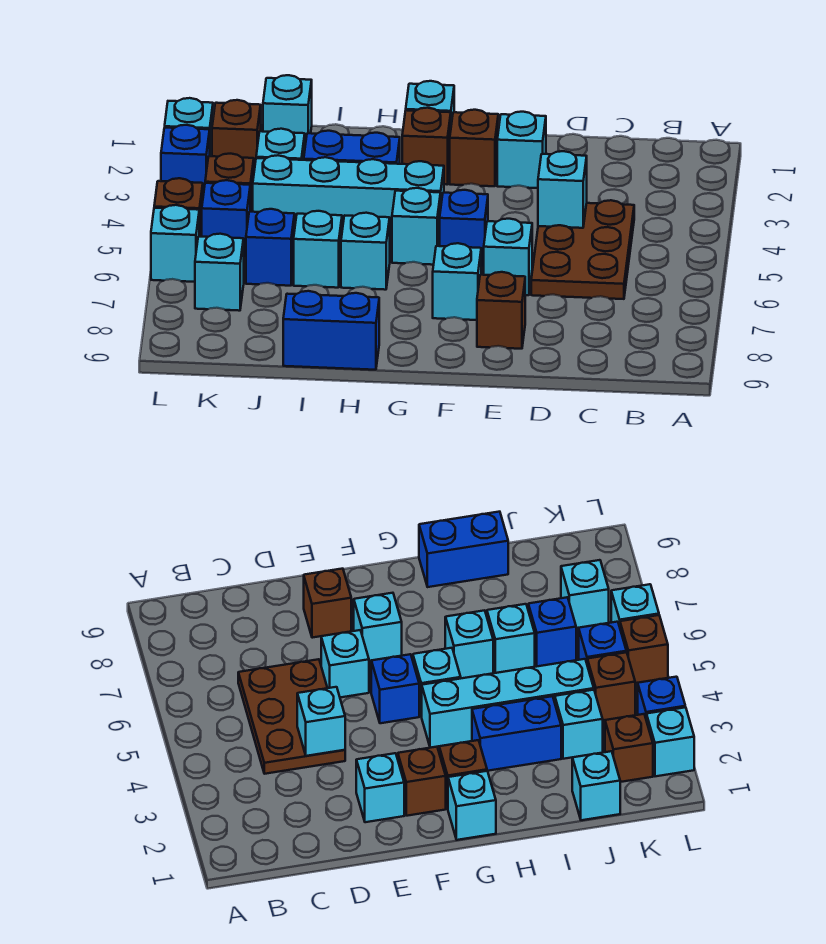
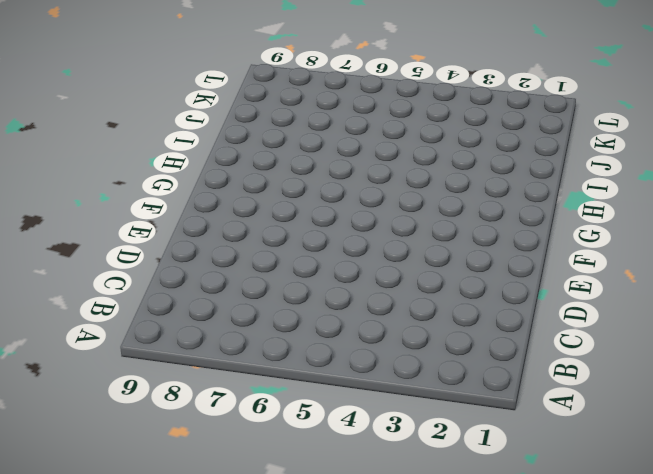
none -> brown 2x3 plate [531,200,634,299]
none -> cyan 1x1 brick [497,112,546,188]
none -> cyan 1x1 brick [484,219,532,295]

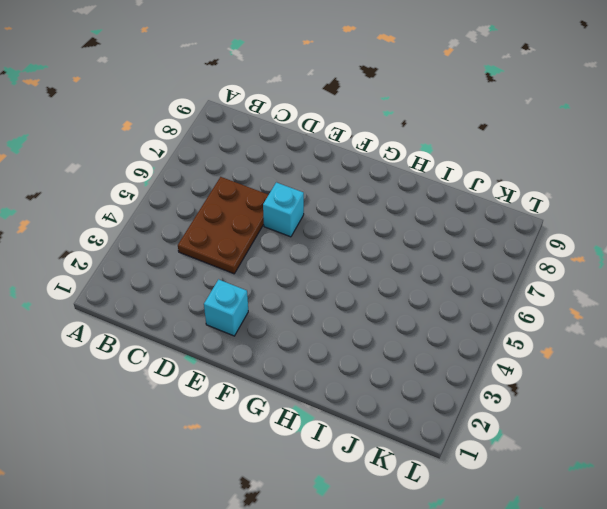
none -> brown 1x1 brick [477,272,525,349]
none -> brown 1x1 brick [450,110,498,186]
none -> blue 1x1 brick [440,190,488,267]

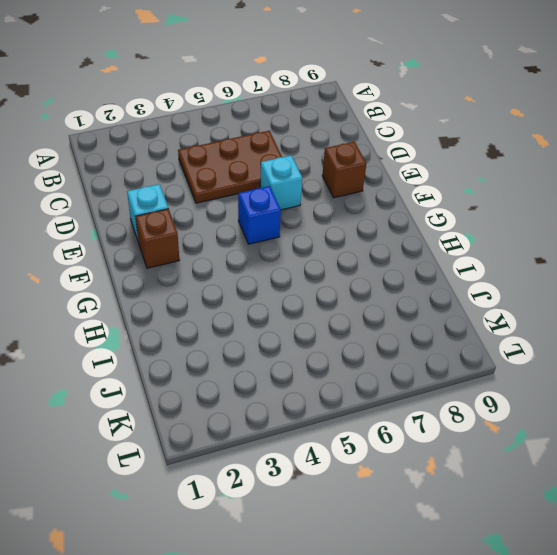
none -> cyan 1x1 brick [433,243,481,320]
none -> cyan 1x1 brick [406,81,454,125]
none -> brown 1x1 brick [402,108,451,184]

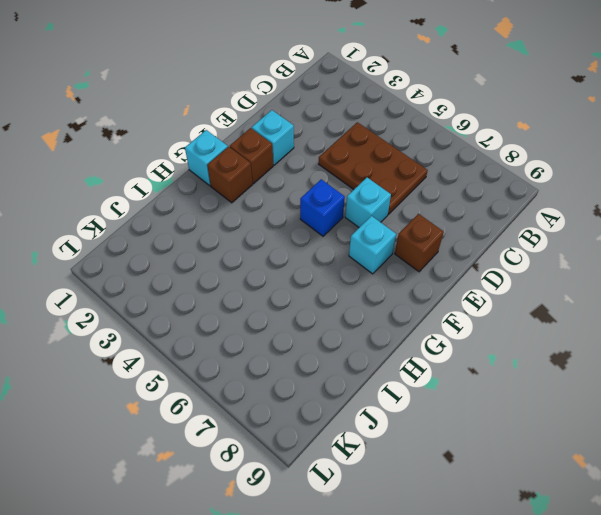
none -> cyan 1x4 brick [253,155,444,236]
none -> cyan 1x1 brick [392,188,441,265]
none -> blue 1x2 brick [304,131,400,164]

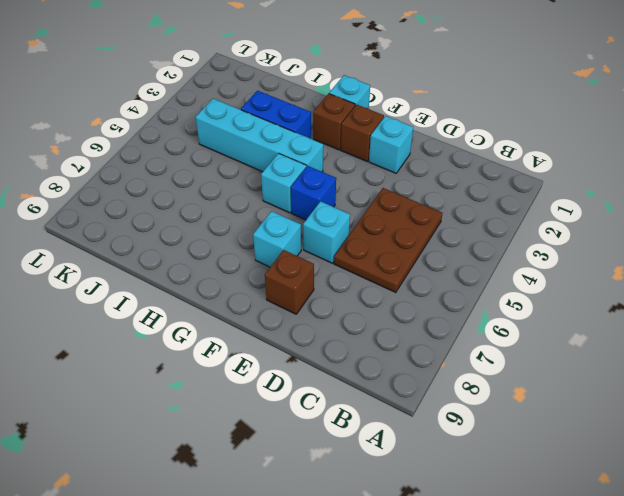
none -> cyan 1x1 brick [341,213,390,290]
none -> blue 1x2 brick [283,291,379,370]
none -> cyan 1x1 brick [294,211,342,288]

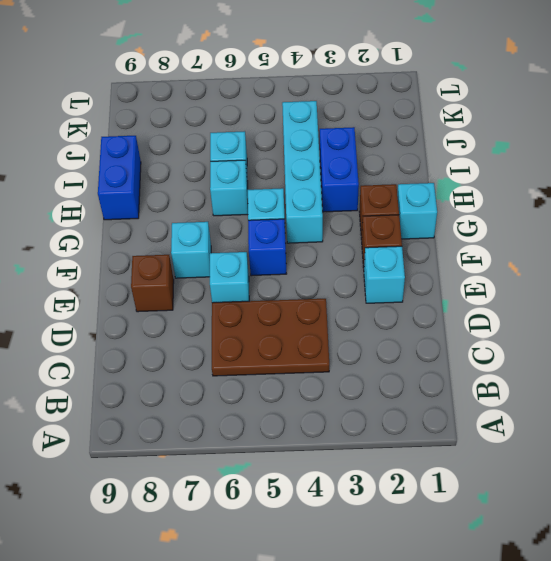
none -> cyan 1x1 brick [263,75,312,145]
none -> cyan 1x1 brick [256,129,305,160]
none -> blue 1x1 brick [246,209,294,286]

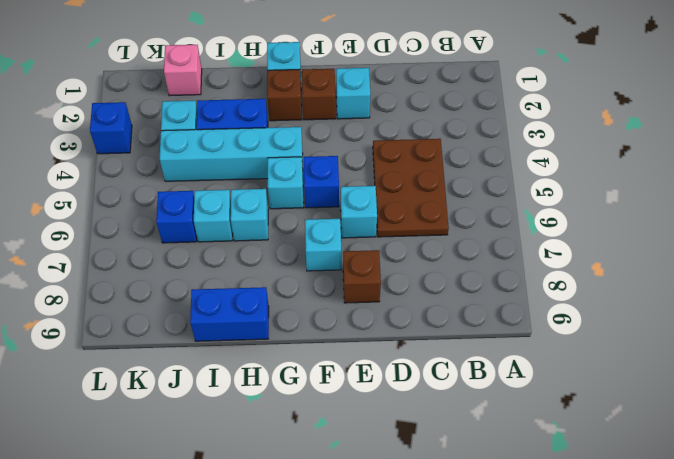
pink 1x1 brick [164,45,202,96] -> cyan 1x1 brick [263,75,312,145]
none -> brown 1x1 brick [212,100,261,170]
none -> brown 1x1 brick [205,154,254,212]
none -> blue 1x1 brick [202,180,250,257]

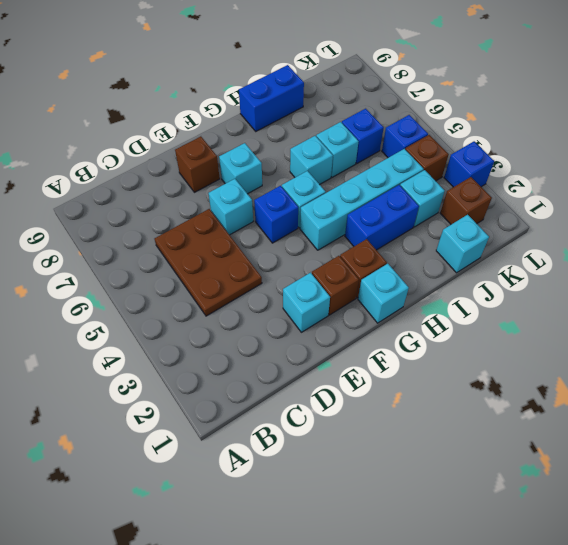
none -> cyan 1x1 brick [195,234,244,311]
none -> cyan 1x1 brick [165,98,213,156]
none -> brown 1x1 brick [154,178,203,237]

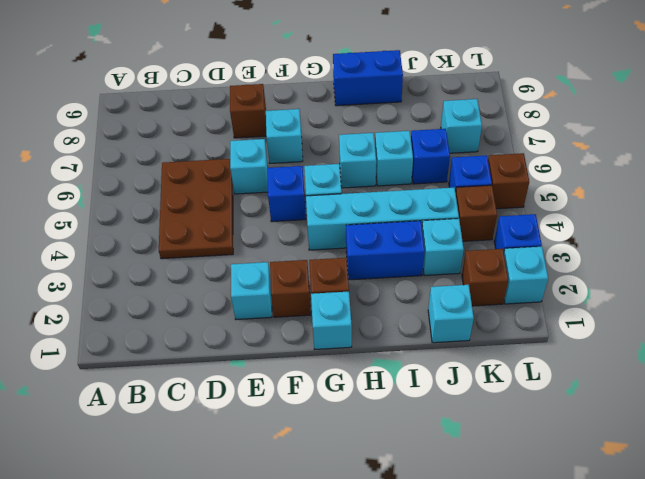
none -> cyan 1x1 brick [151,205,199,282]
none -> cyan 1x1 brick [538,151,587,228]

